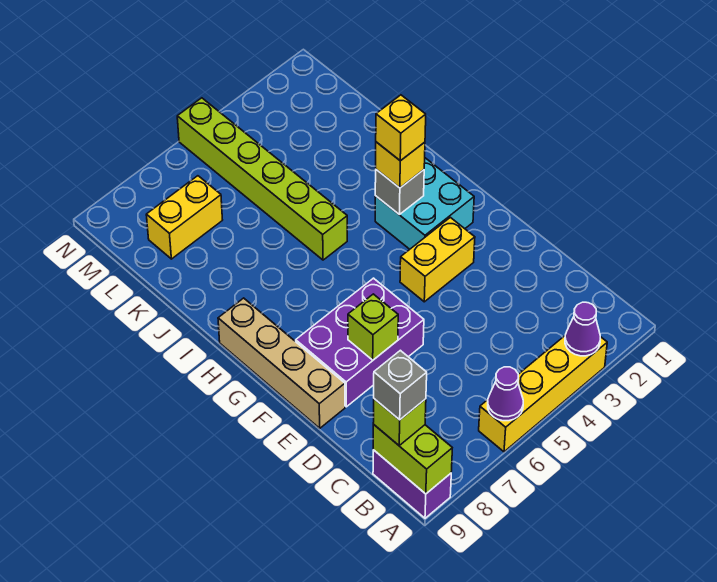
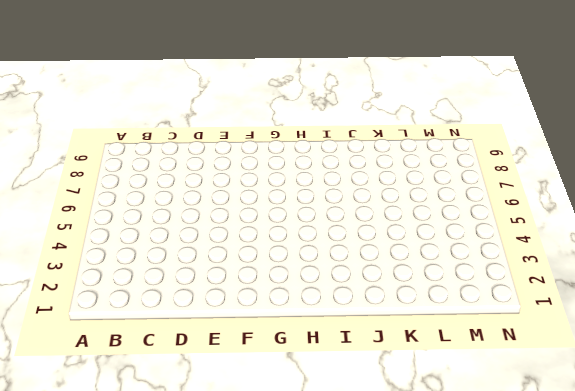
none -> yellow 1x4 brick [479,336,607,452]
none -> purple 1x2 brick [373,450,451,518]
none -> purple 2x3 brick [296,278,424,407]

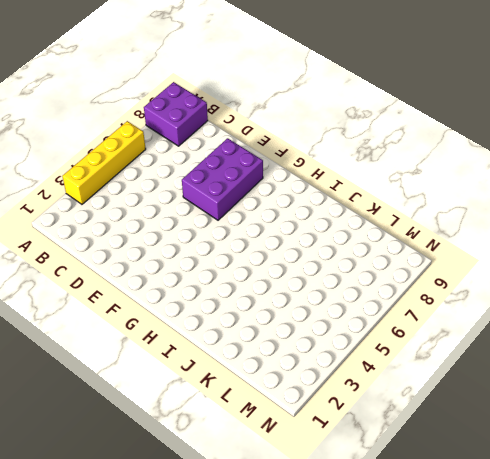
purple 2x2 brick [144,82,208,146] -> purple 1x2 brick [373,450,451,518]
none -> tan 1x4 brick [218,298,345,428]
none -> yellow 1x2 brick [400,217,475,302]
none -> cyan 2x2 brick [375,158,474,249]

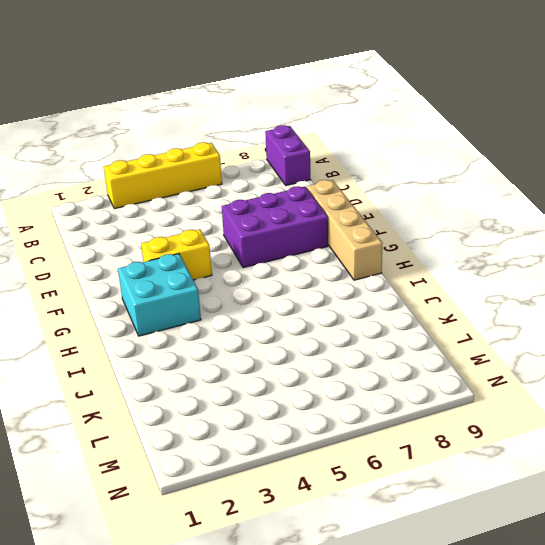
none -> lime 1x6 brick [177,98,347,260]
none -> yellow 1x2 brick [146,176,222,259]
none -> purple 1x1 cone [565,302,600,356]

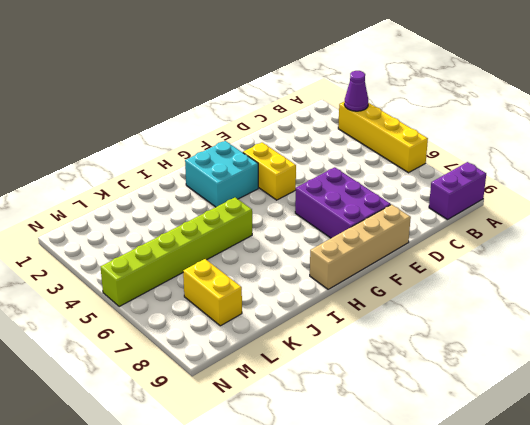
none -> purple 1x1 cone [488,367,523,421]
none -> lime 1x2 brick [373,425,452,494]
none -> lime 1x1 brick [348,294,398,360]

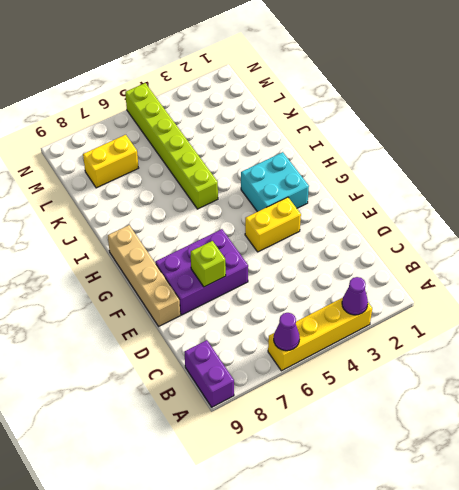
none -> lime 1x2 brick [373,425,452,494]
none -> grey 1x1 brick [375,170,424,214]
none -> lime 1x1 brick [373,399,426,445]

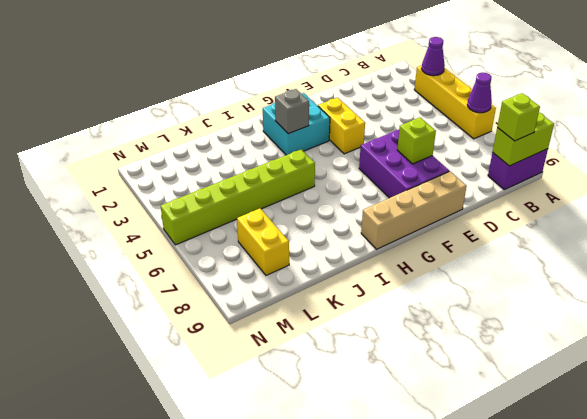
none -> yellow 1x1 brick [376,142,425,188]
none -> grey 1x1 brick [374,350,427,420]
none -> yellow 1x1 brick [376,95,426,161]

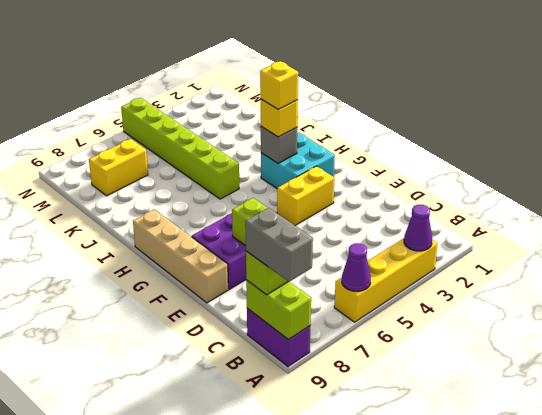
grey 1x2 brick [245,208,313,282] -> grey 1x1 brick [374,350,427,420]

